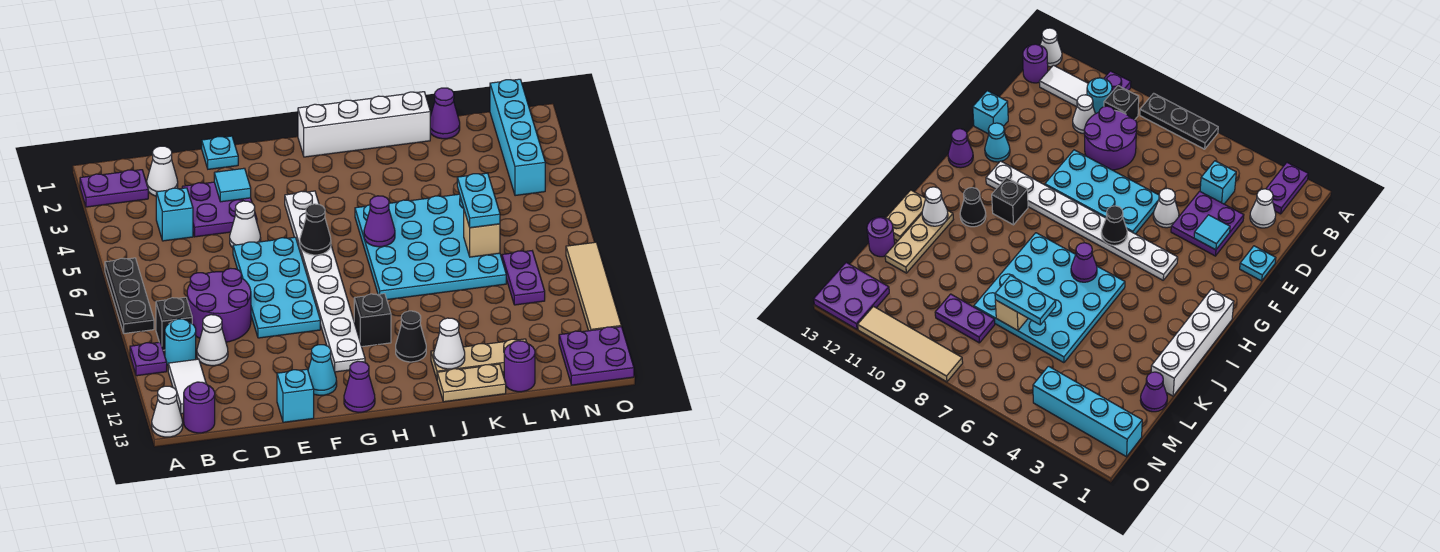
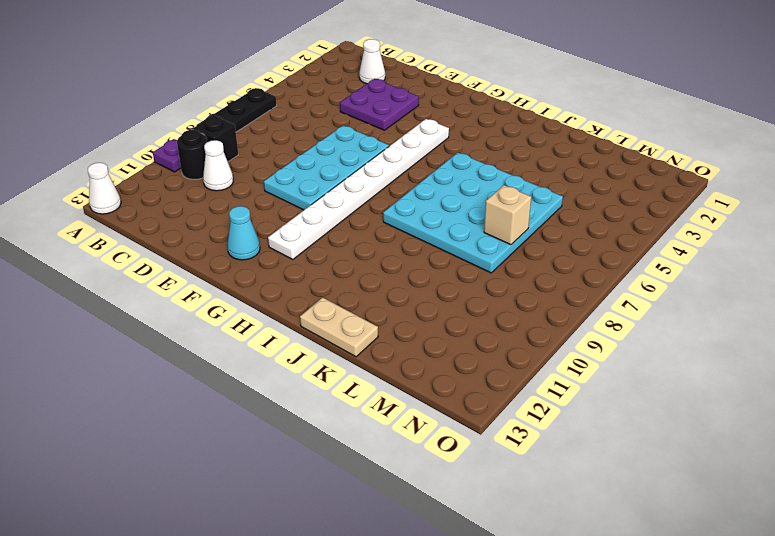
black 1x1 round brick [177,130,207,180] -> cyan 1x1 round brick [165,319,196,365]
none -> purple 1x2 plate [80,170,148,207]
none -> white 1x2 tile [168,359,206,414]
none -> purple 1x1 round brick [184,382,215,433]
none -> cyan 1x1 brick [156,188,193,241]

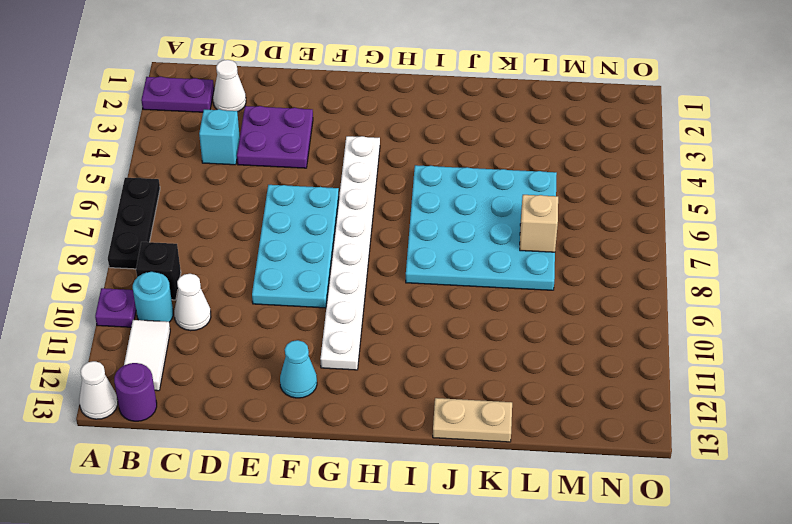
none -> purple 2x2 round brick [187,268,251,342]
none -> cyan 1x1 plate [202,136,238,169]
none -> white 1x1 cone [230,201,261,248]
none -> cyan 1x1 brick [277,369,314,422]

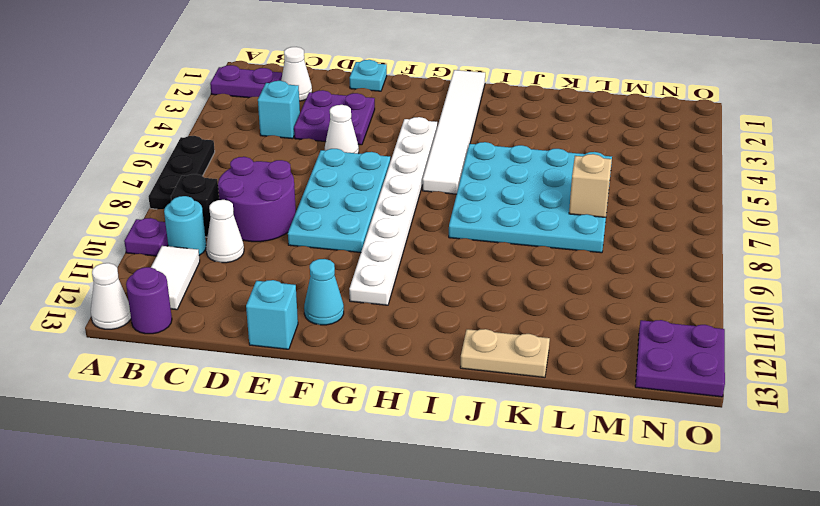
white 1x6 tile [423,70,485,194] -> white 1x4 brick [298,92,430,157]
none -> purple 1x1 cone [344,361,375,412]
none -> black 1x1 brick [354,294,391,347]
none -> black 1x1 cone [396,311,426,362]
none -> tan 1x3 plate [431,339,526,379]

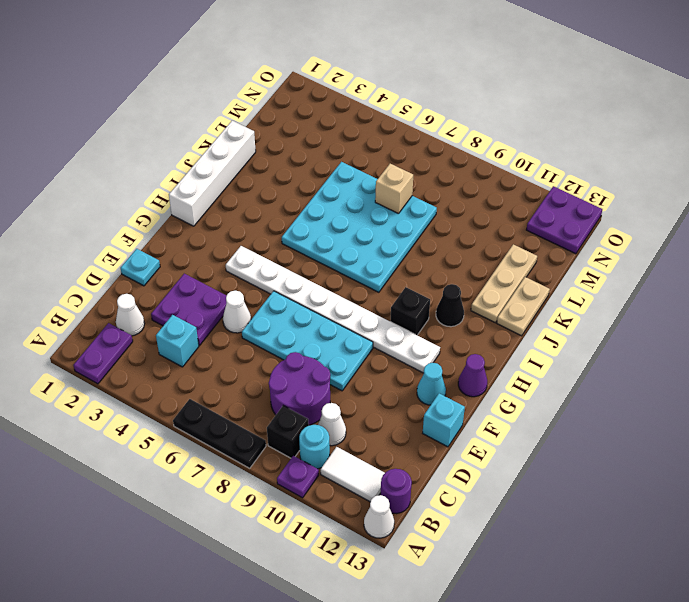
none -> purple 1x1 cone [430,88,460,139]
none -> purple 1x1 round brick [504,341,535,392]
none -> purple 1x2 plate [502,251,545,305]
none -> cyan 1x4 brick [490,79,545,196]

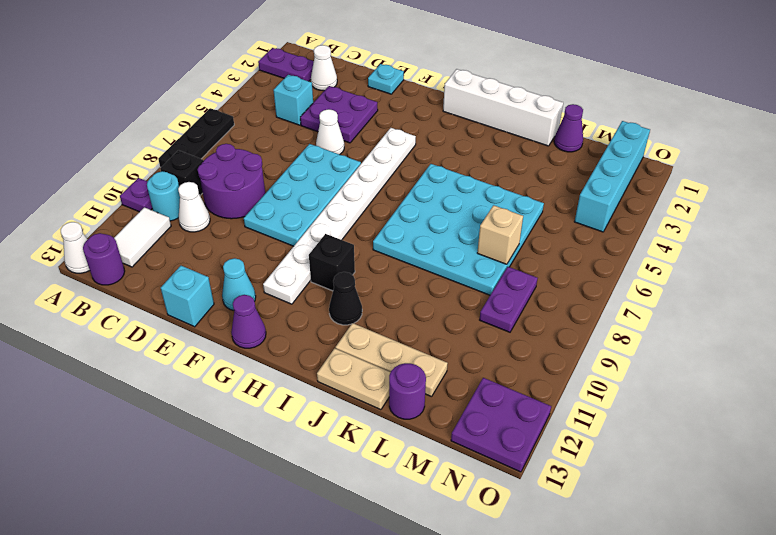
none -> tan 1x4 tile [566,242,621,331]
none -> cyan 1x1 tile [214,168,251,202]
none -> black 1x1 cone [300,204,331,255]
none -> purple 1x1 cone [364,196,395,247]

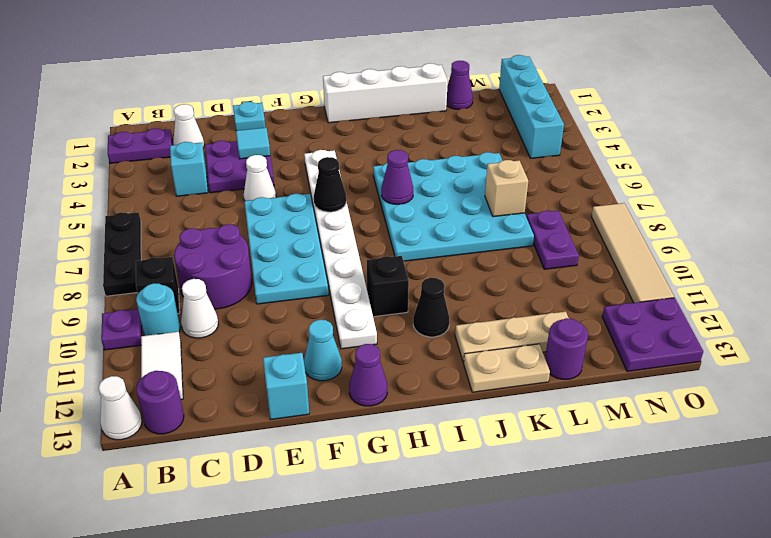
none -> white 1x1 cone [434,318,465,369]
none -> cyan 1x2 plate [457,173,500,228]

